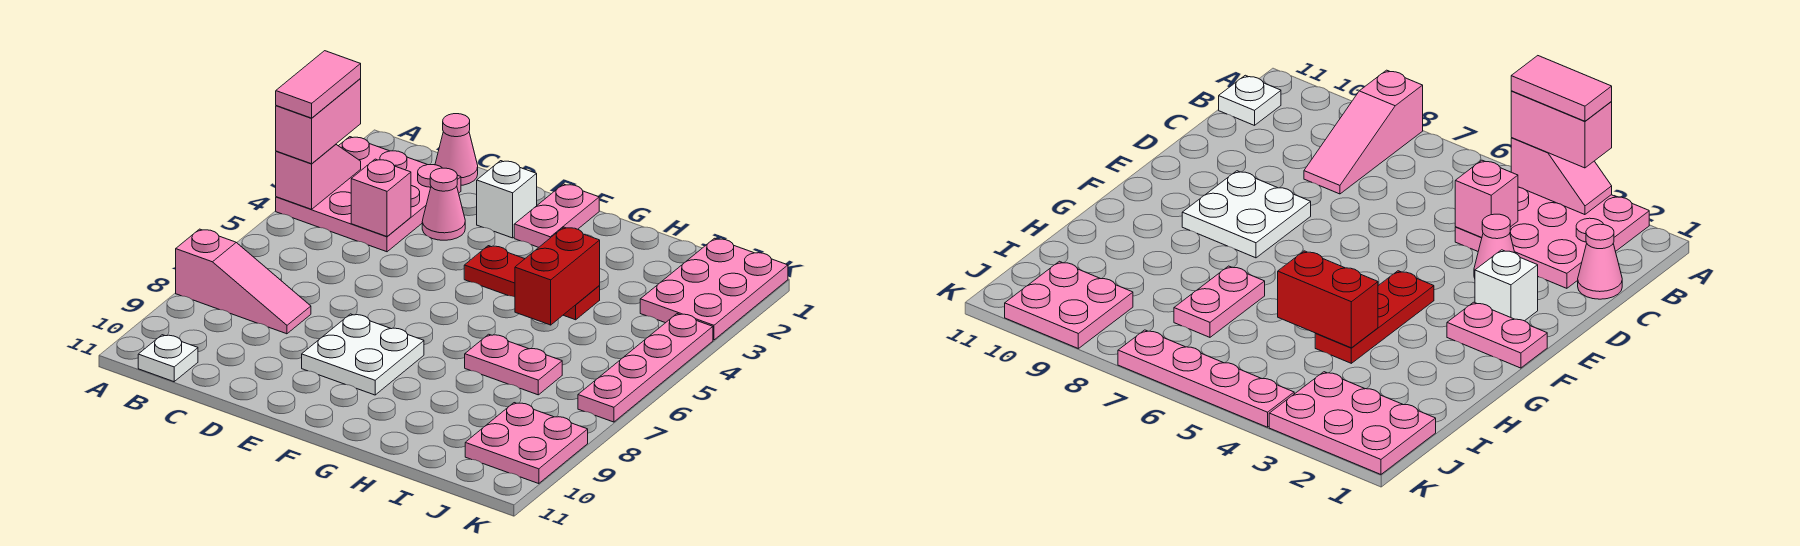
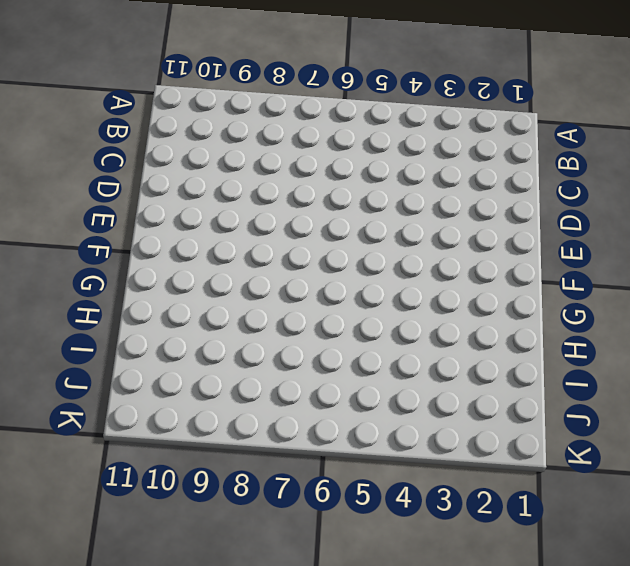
none -> pink 3x3 plate [276,137,461,252]
none -> pink 1x3 slope [176,229,311,334]
none -> white 1x1 plate [138,335,198,382]

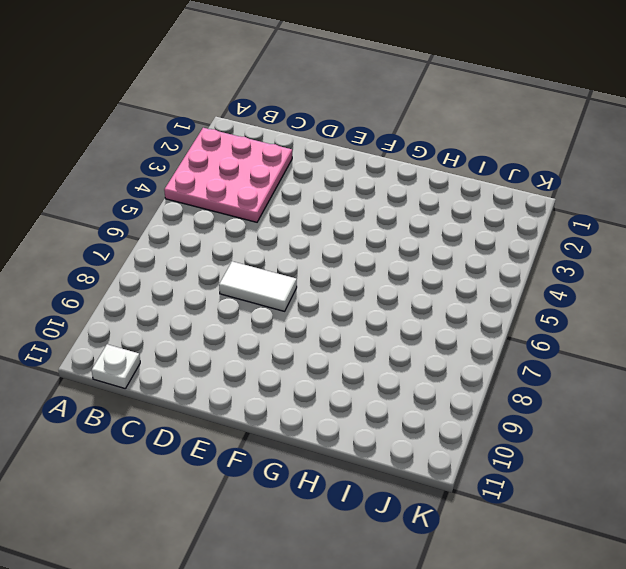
white 1x2 tile [219,261,297,311] -> none
none -> pink 1x3 slope [176,229,311,334]
none -> pink 1x1 cone [435,114,478,185]
none -> pink 1x1 cone [422,168,465,240]

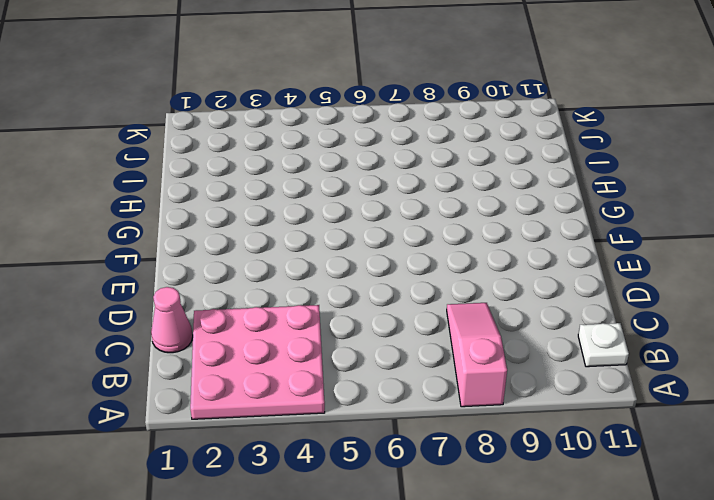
none -> pink 1x1 cone [422,168,465,240]
none -> white 1x1 brick [477,161,537,238]
none -> white 2x2 plate [302,314,424,395]

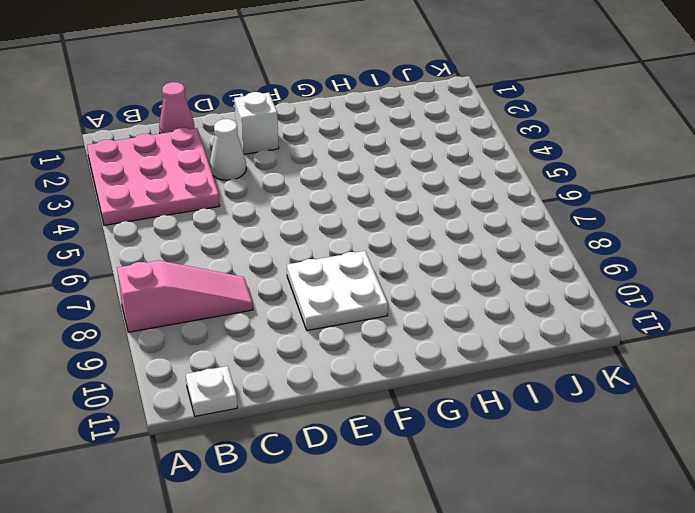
white 1x1 cone [210,119,246,180] -> pink 1x1 cone [422,168,465,240]
none -> pink 1x2 plate [514,184,599,247]
none -> red 1x3 plate [464,246,600,320]
none -> pink 1x2 plate [465,334,562,395]

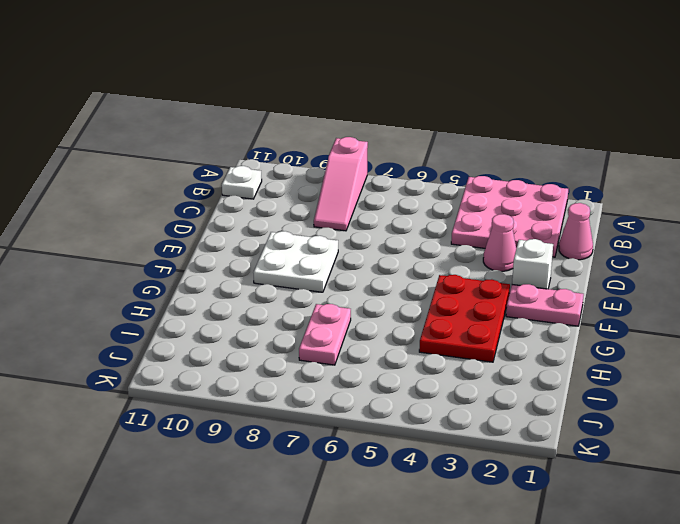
red 2x3 plate [419,275,510,362] -> red 1x3 plate [464,246,600,320]
none -> pink 2x3 plate [640,238,788,340]
none -> pink 2x2 plate [465,403,588,484]
none -> pink 1x4 plate [578,314,713,422]

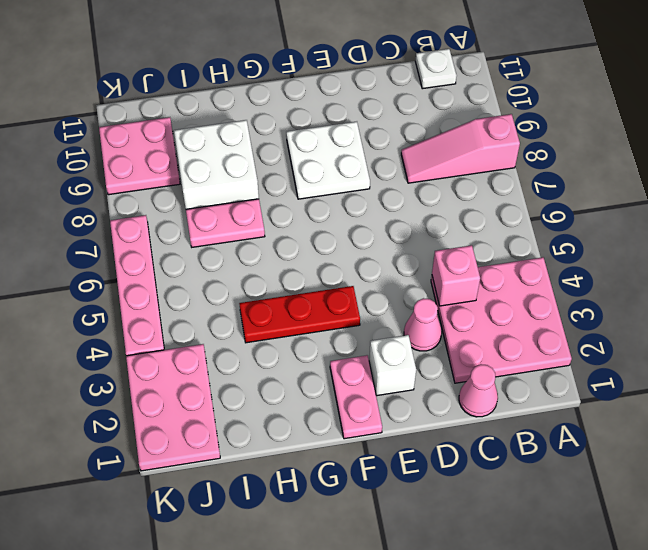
white 2x2 brick [174,120,259,209] -> none
none -> pink 1x2 slope [276,144,361,209]
none -> red 1x2 brick [515,227,600,325]
none -> pink 1x2 brick [276,79,361,164]

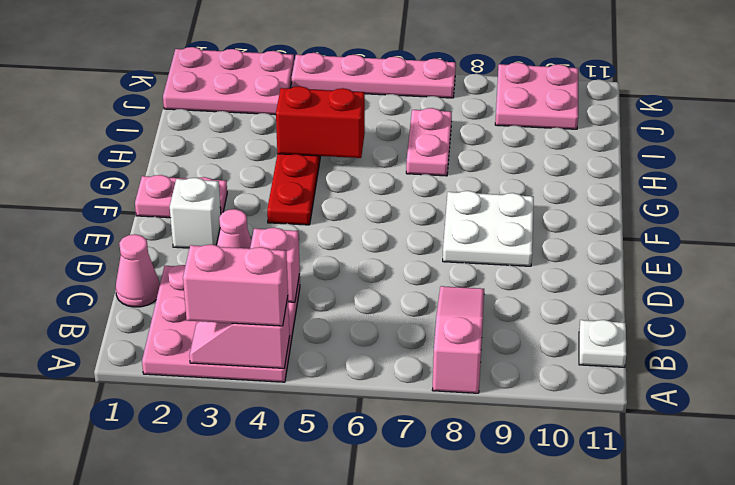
none -> pink 1x2 tile [276,51,361,118]

